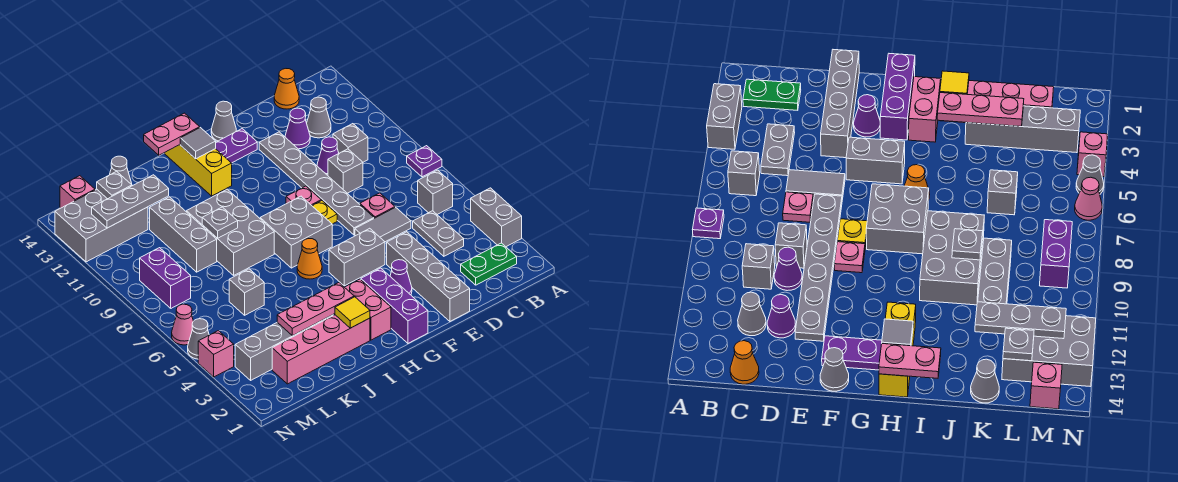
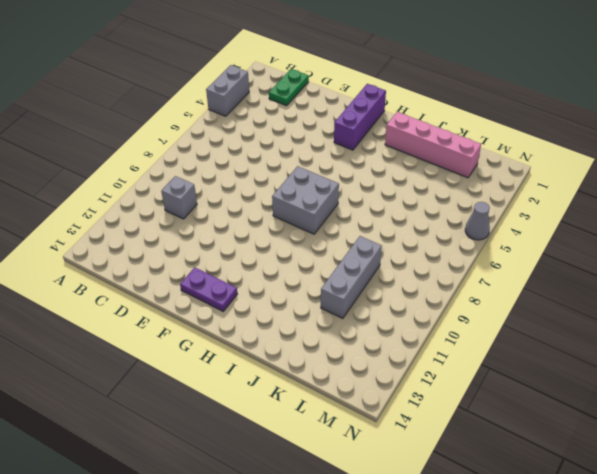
green 1x2 plate [269,69,309,106] -> green 1x2 plate turned to [461,243,517,285]
none -> purple 1x1 plate [407,146,442,177]
none -> grey 1x1 brick [418,170,453,214]
none -> grey 1x2 plate [413,211,464,256]
none -> grey 1x1 cone [307,97,331,138]

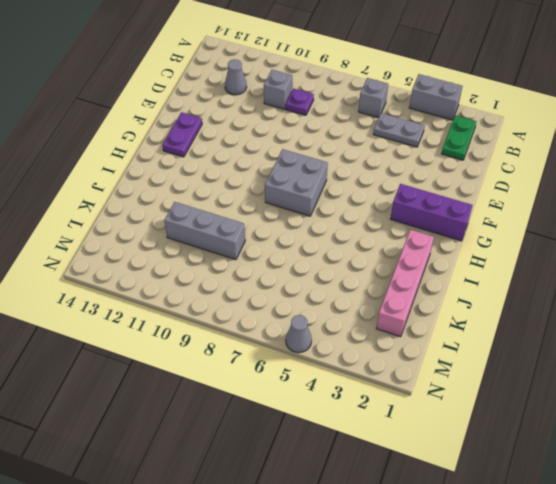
purple 1x1 plate [286,89,314,115] -> purple 1x1 plate moved to [407,146,442,177]
none -> orange 1x1 cone [274,69,299,109]
none -> grey 1x2 tile [355,207,411,242]
none -> pink 1x1 plate [360,193,395,218]
none -> grey 1x1 brick [328,149,363,193]

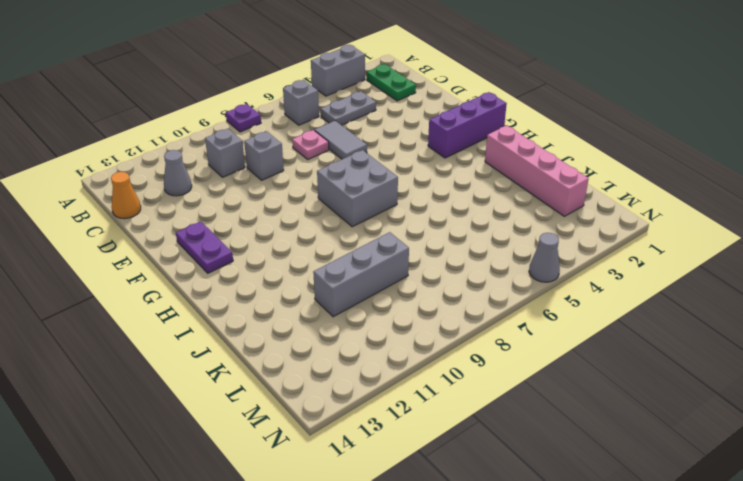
none -> purple 1x1 cone [317,137,339,175]
none -> purple 1x1 cone [285,108,310,149]
none -> grey 1x4 brick [387,232,470,321]
none -> grey 1x6 plate [259,132,374,235]

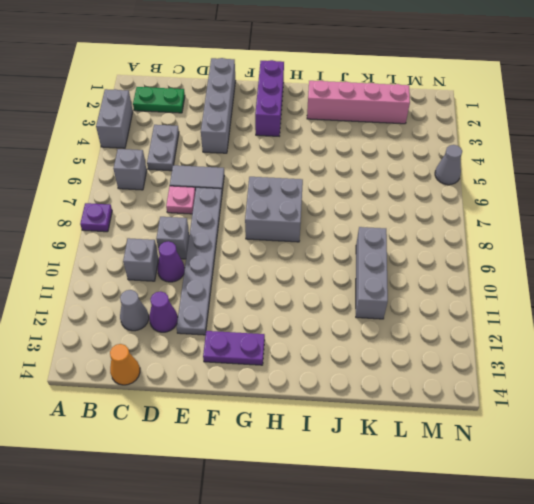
none -> purple 1x1 cone [390,260,412,295]
none -> grey 1x2 brick [329,228,385,286]
none -> yellow 1x1 plate [312,200,337,224]
none -> pink 1x1 plate [286,186,321,205]

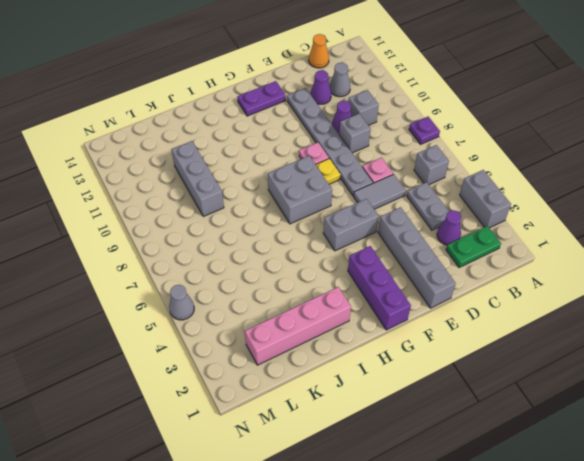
purple 1x1 cone [437,210,461,245] -> purple 1x1 cone moved to [390,260,412,295]
none -> grey 1x1 cone [211,101,236,141]
none -> pink 1x2 brick [345,279,391,340]
none -> orange 1x1 cone [297,239,322,279]
none -> yellow 1x3 brick [165,145,232,196]

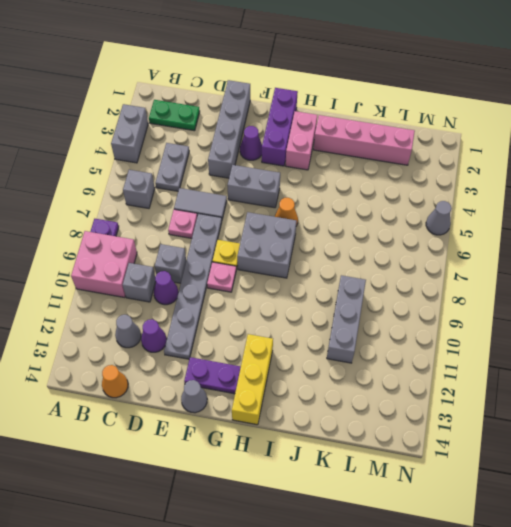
pink 2x2 brick [71,231,137,298] -> none
none -> grey 2x3 brick [186,189,274,275]
none -> grey 1x4 brick [235,315,333,380]
none -> grey 1x1 brick [229,269,264,315]
none -> grey 1x1 cone [110,156,132,185]

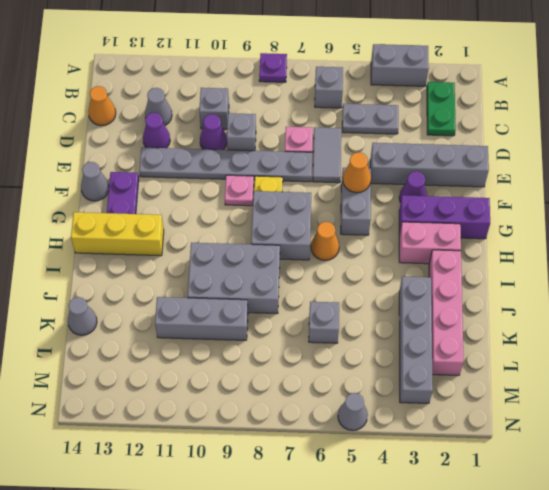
orange 1x1 cone [343,152,371,193] -> none
none -> grey 2x3 brick [55,190,148,262]
none -> purple 1x2 brick [140,248,191,308]
none -> pink 1x1 brick [60,176,95,208]
none -> pink 1x1 brick [198,331,234,377]

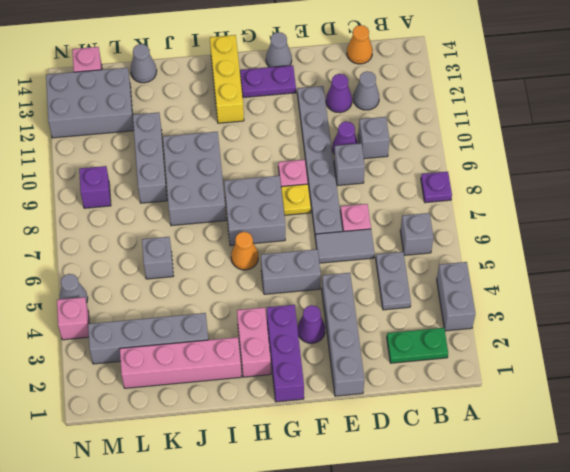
purple 1x1 brick [79,166,111,208] -> purple 1x2 brick [140,248,191,308]
none -> pink 1x1 cone [172,304,193,345]
none -> grey 1x1 tile [180,128,216,159]
none -> pink 1x2 plate [144,113,200,155]
none -> yellow 1x1 tile [335,297,370,328]

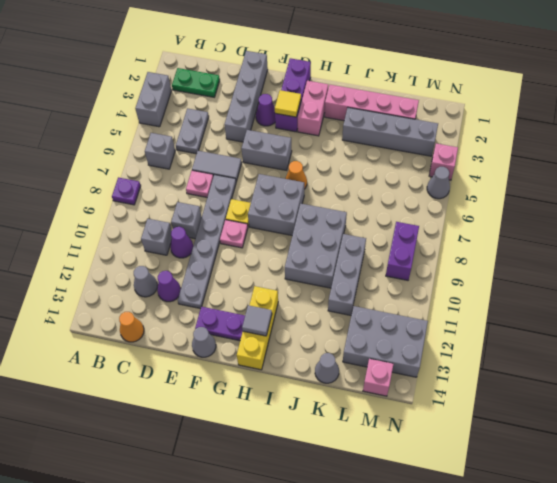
yellow 1x1 tile [275,90,301,117] -> yellow 1x1 tile moved to [335,297,370,328]
none -> grey 1x1 brick [229,269,264,315]
none -> pink 1x1 cone [172,304,193,345]
none -> pink 1x2 plate [144,113,200,155]
none -> pink 1x3 plate [277,283,354,336]

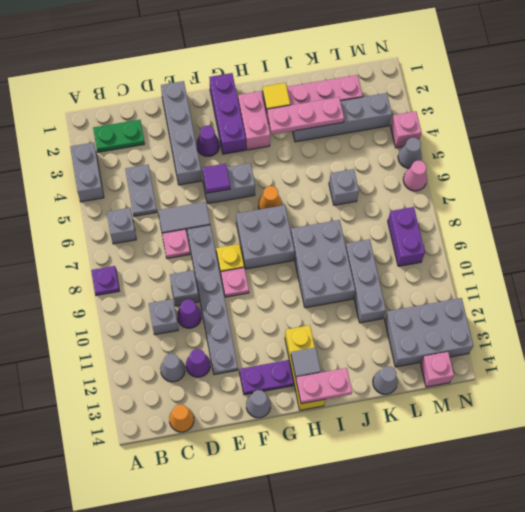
purple 1x1 tile [202,164,230,193] -> none
none -> grey 1x1 plate [202,207,238,238]
none -> grey 1x3 plate [92,175,169,228]
none -> grey 1x1 plate [97,171,132,199]

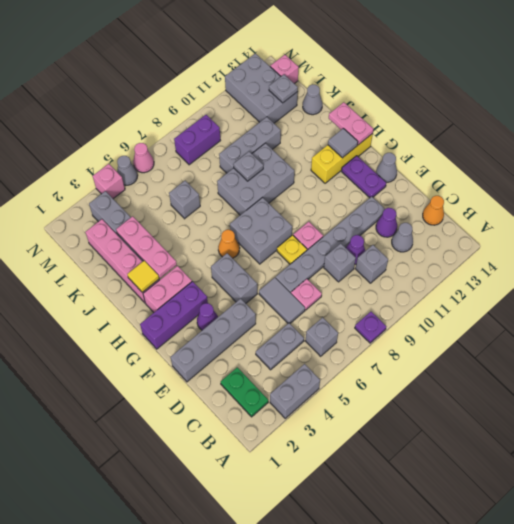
none -> grey 1x3 plate [92,175,169,228]

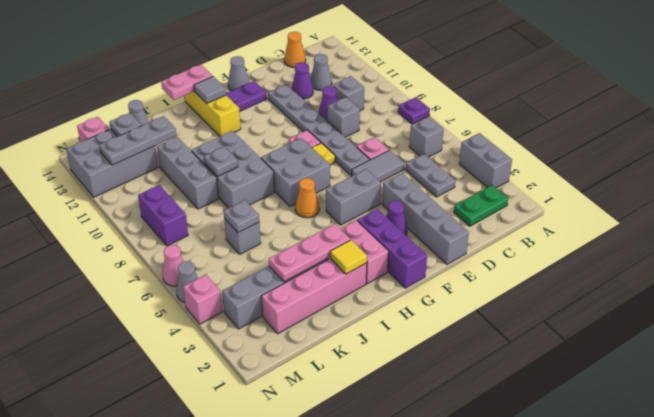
grey 1x1 plate [224,200,259,233] -> none

